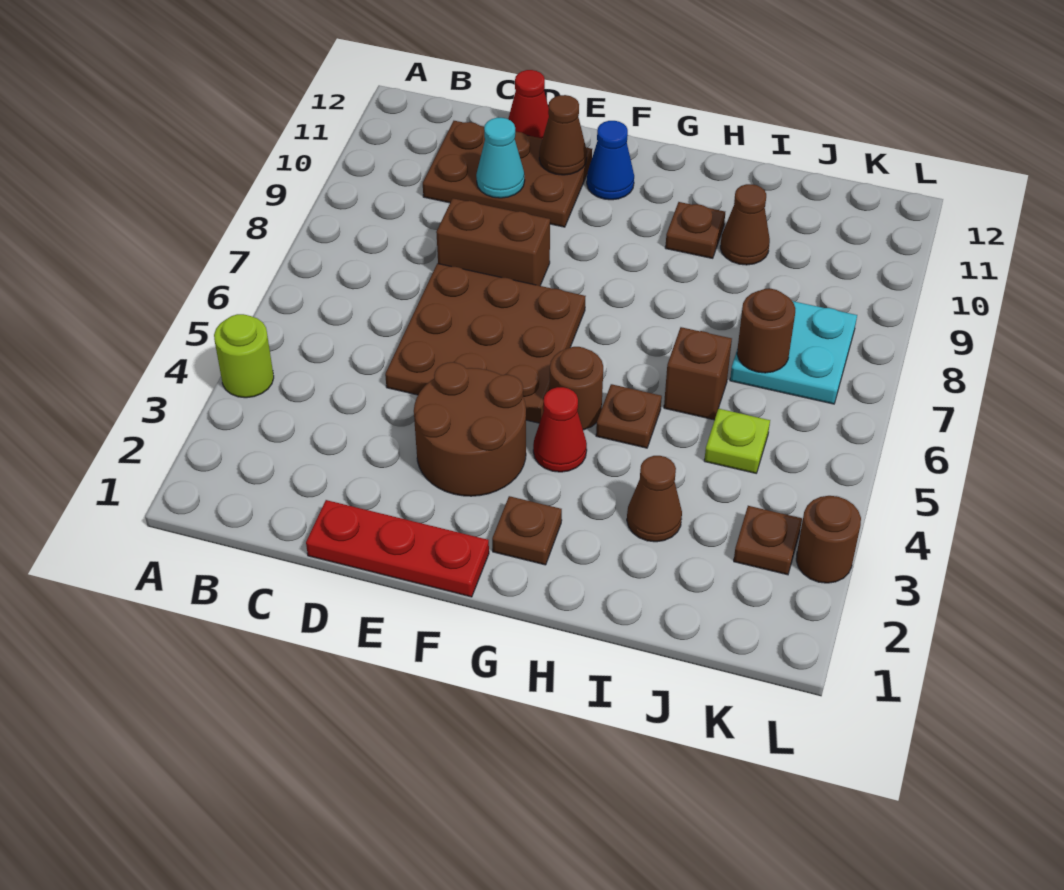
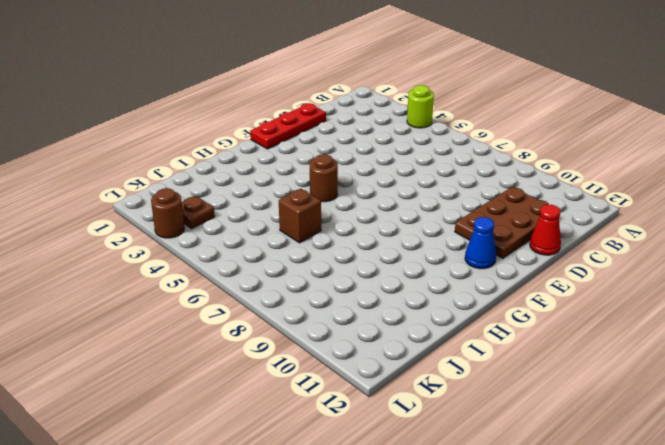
none -> brown 3x3 plate [385,263,585,423]
none -> brown 1x2 brick [436,198,550,286]
none -> brown 2x2 round brick [414,362,526,496]

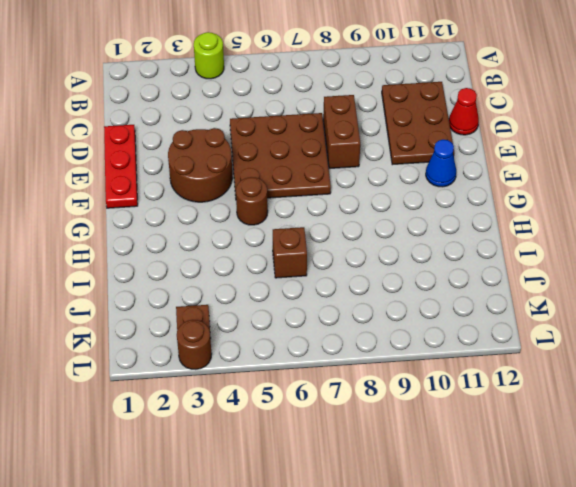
none -> brown 1x1 plate [492,496,562,565]
none -> red 1x1 cone [533,387,587,472]
none -> brown 1x1 plate [596,384,662,448]

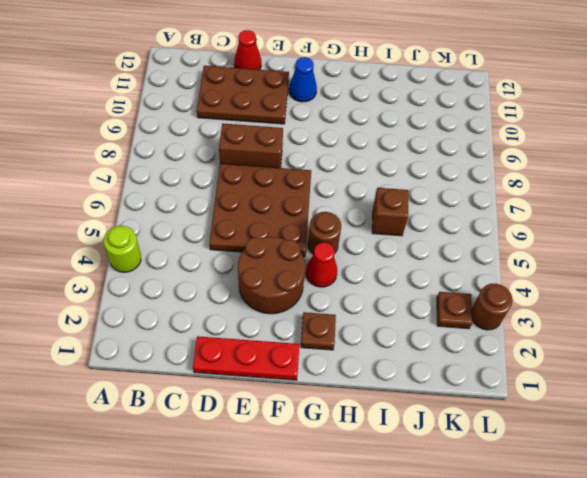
none -> brown 1x1 plate [596,384,662,448]
none -> brown 1x1 plate [665,202,725,258]
none -> brown 1x1 cone [627,456,682,542]

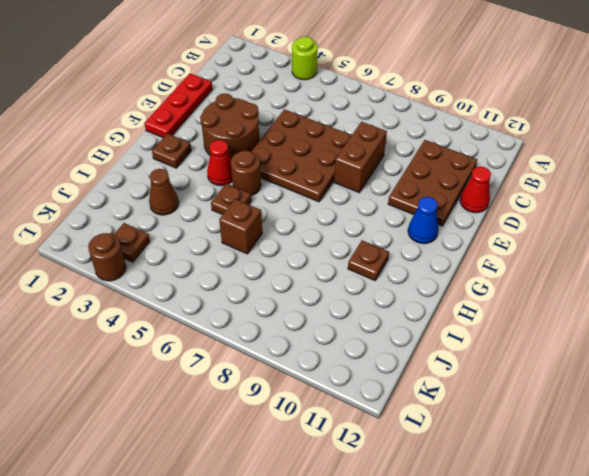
none -> brown 1x1 cone [720,184,770,265]
none -> lime 1x1 plate [704,409,770,473]
none -> cyan 2x2 plate [730,301,857,404]

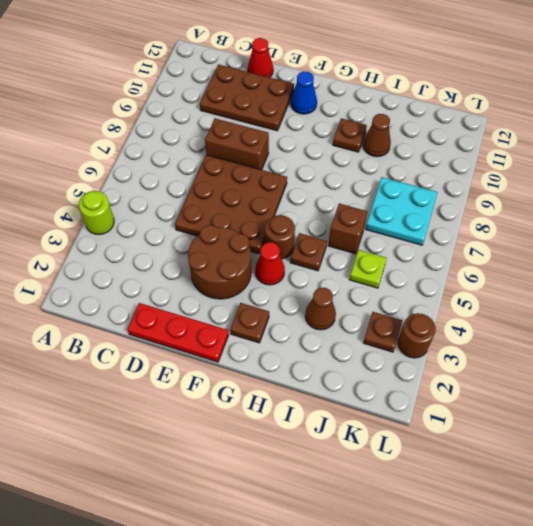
none -> cyan 1x1 cone [476,118,525,198]
none -> brown 1x1 cone [539,95,587,175]
none -> brown 1x1 round brick [737,289,795,373]

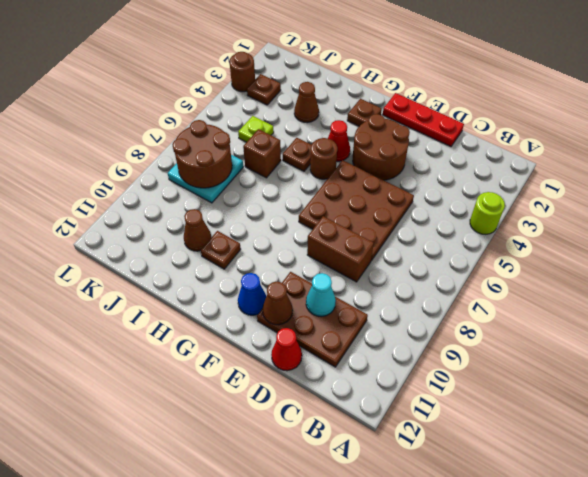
brown 2x2 round brick [172,120,232,188] -> brown 1x1 round brick [737,289,795,373]

